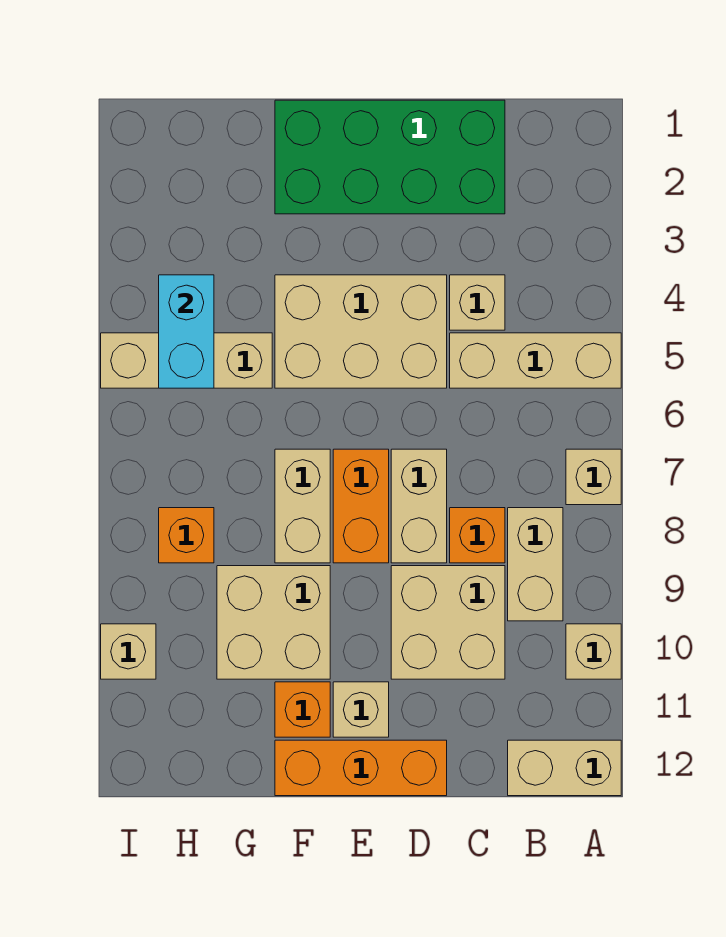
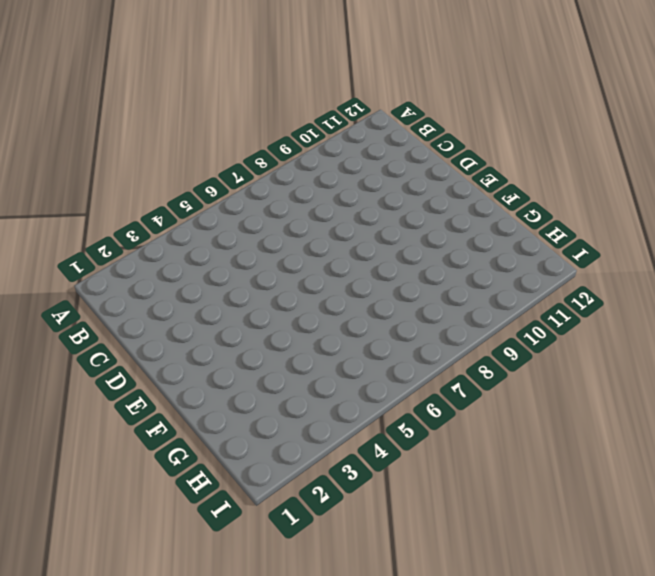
none -> tan 1x3 brick [450,333,621,388]
none -> tan 1x1 brick [566,449,621,505]
none -> tan 1x1 brick [566,624,621,679]

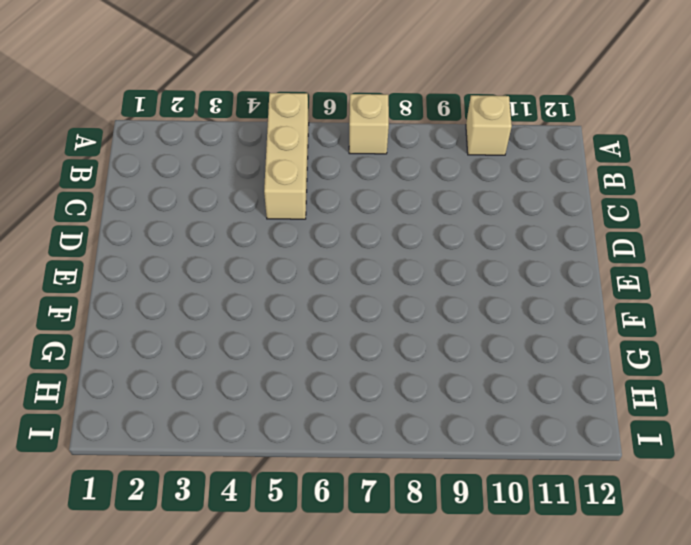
none -> tan 1x2 brick [508,740,621,796]
none -> tan 1x2 brick [508,508,563,621]
none -> green 2x4 brick [275,100,505,214]

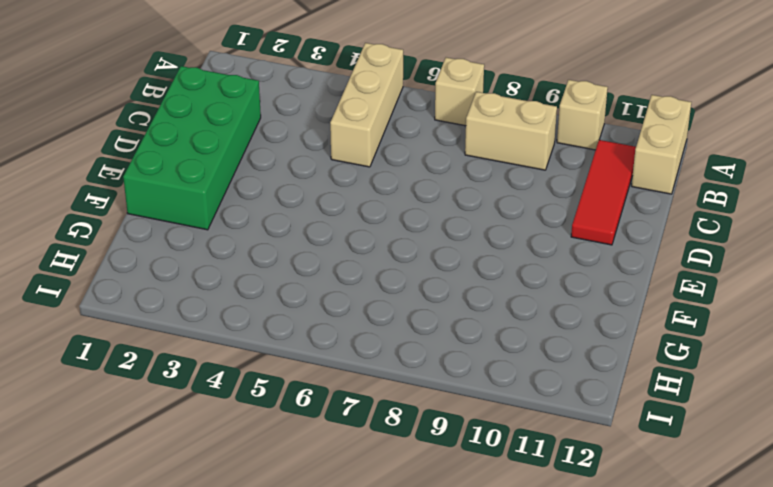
red 1x3 tile [571,140,636,245] -> none
none -> tan 1x1 brick [450,275,505,330]
none -> orange 1x1 brick [450,508,505,563]
none -> tan 2x2 brick [391,566,505,679]

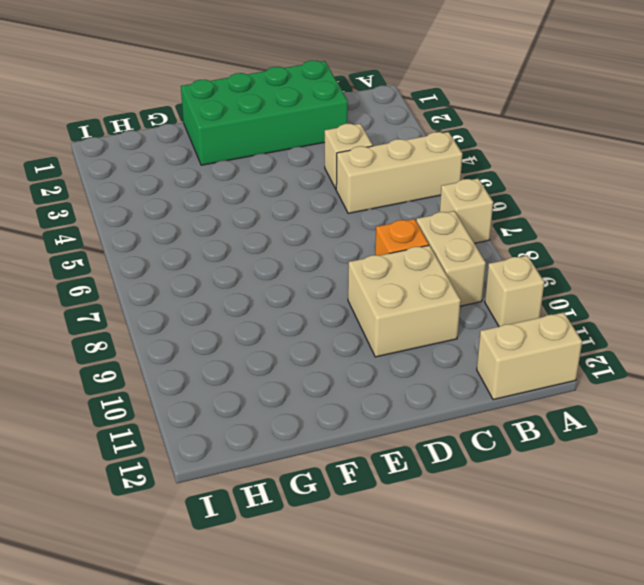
none -> tan 2x3 brick [275,275,447,388]
none -> tan 1x2 brick [391,449,447,563]
none -> orange 1x3 brick [275,740,447,796]

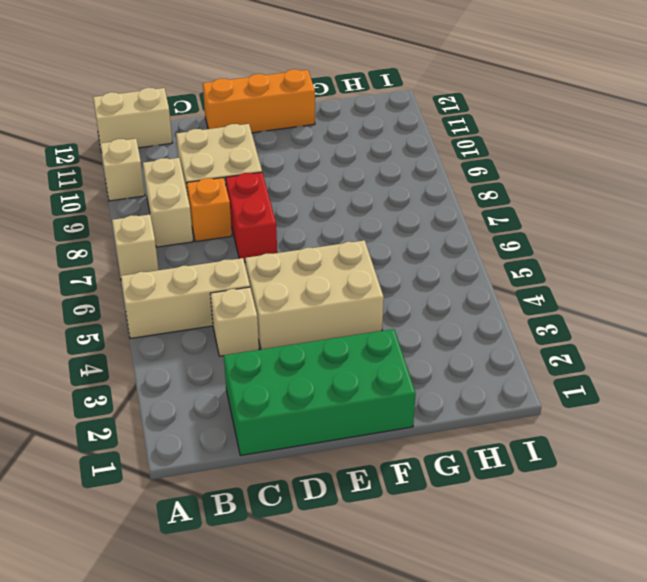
red 1x2 brick [226,172,277,262] -> tan 1x2 brick [391,449,447,563]
none -> orange 1x2 brick [333,449,389,563]
none -> tan 1x1 brick [333,682,389,737]
none -> tan 1x2 brick [275,449,330,563]

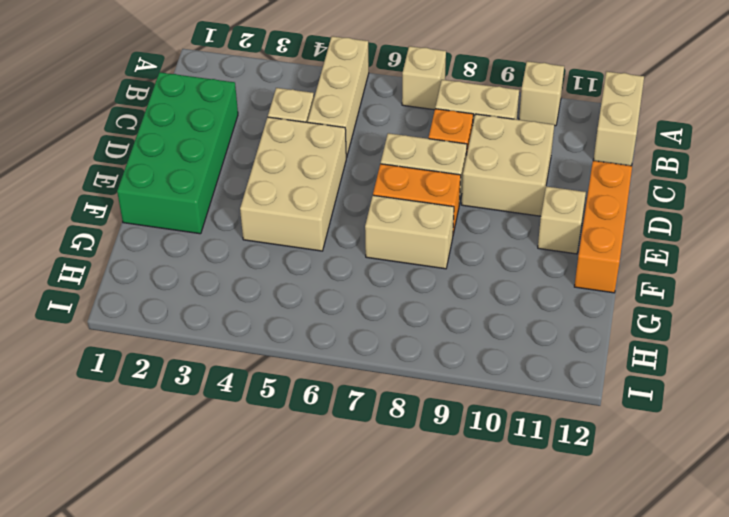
none -> tan 2x2 brick [217,566,330,679]
none -> orange 1x1 brick [275,682,330,737]
none -> tan 1x3 brick [101,333,272,388]

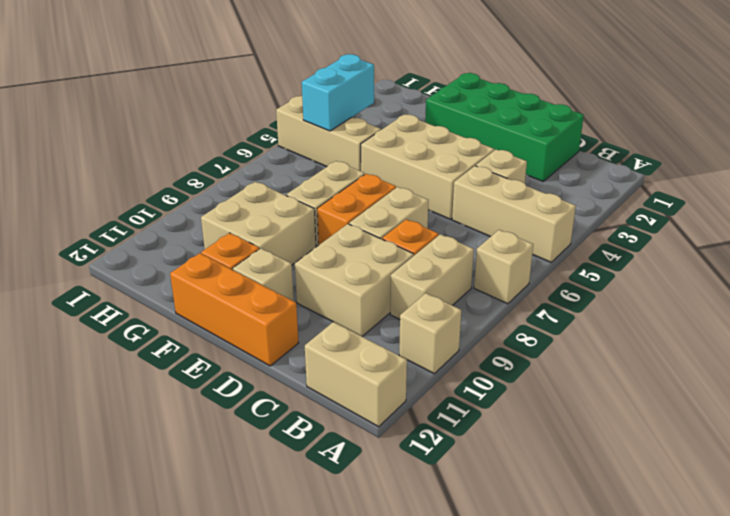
none -> orange 1x1 brick [159,508,214,563]
none -> tan 1x1 brick [101,624,156,679]

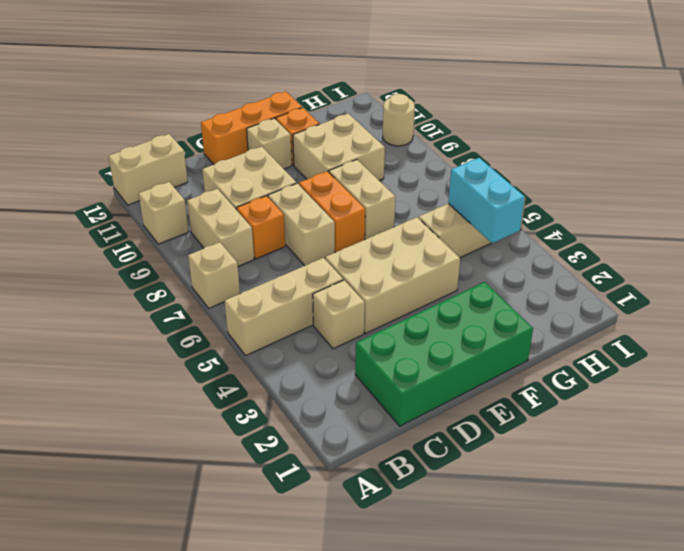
tan 1x1 round brick [383,94,415,146] -> tan 1x1 brick [101,624,156,679]
none -> orange 1x1 brick [159,508,214,563]

